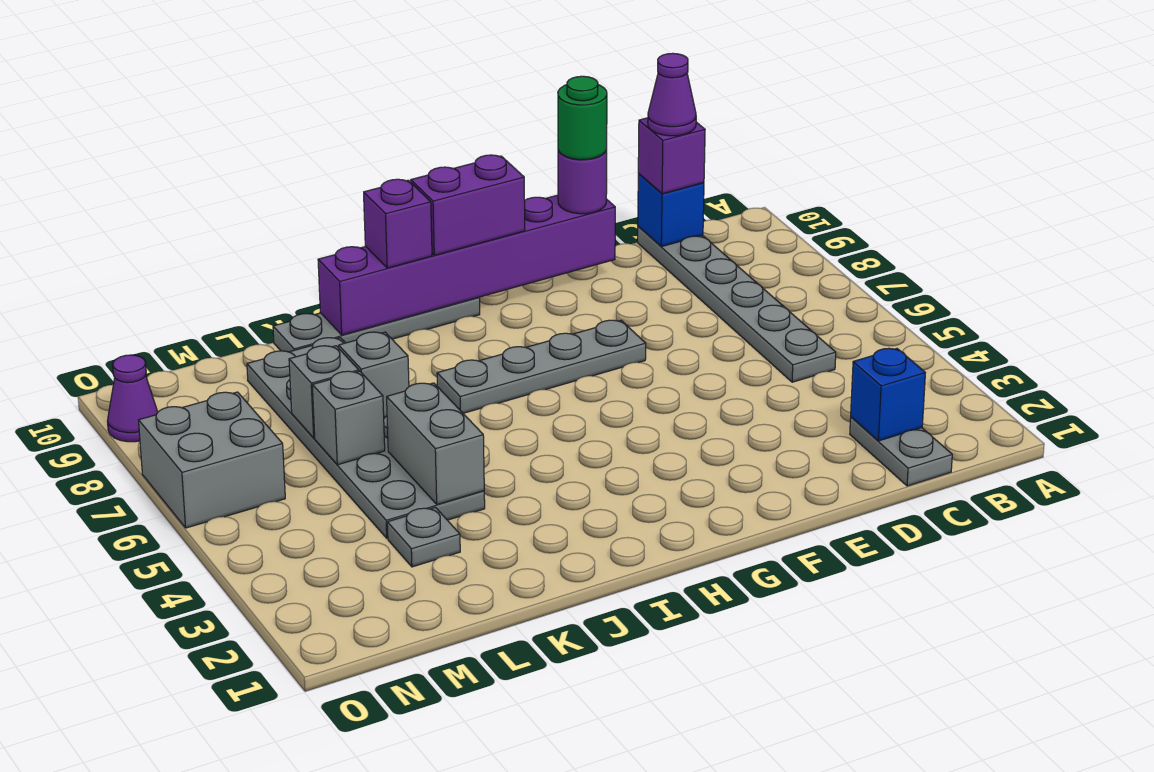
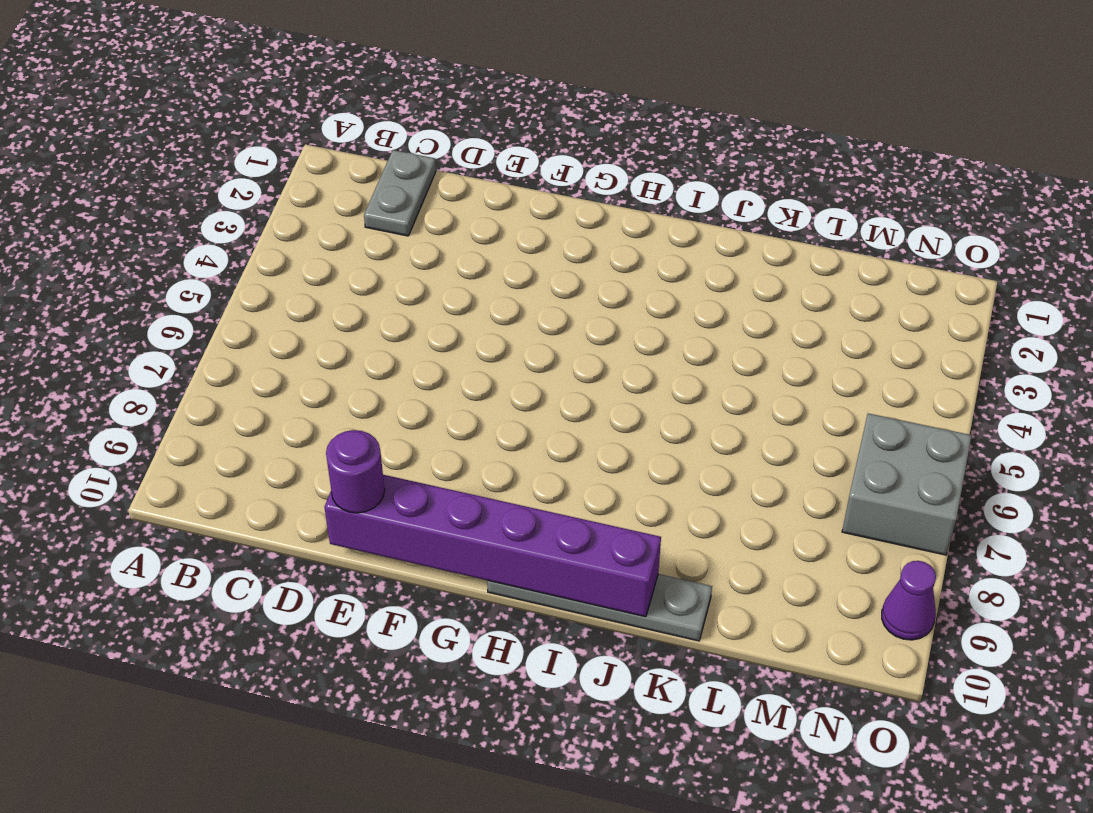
none -> grey 1x6 plate [638,226,836,382]
none -> grey 1x4 plate [437,320,646,413]
none -> grey 2x6 plate [247,338,485,538]

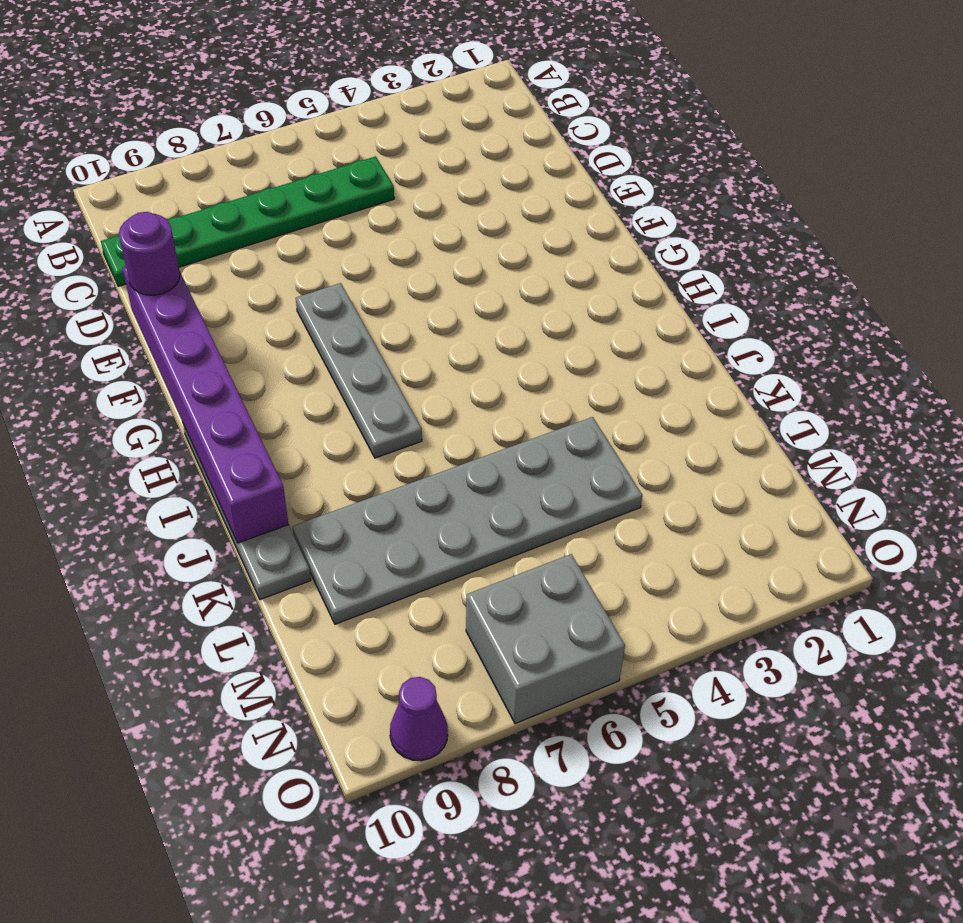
green 1x6 plate [101,156,394,286] -> grey 1x6 plate [638,226,836,382]
none -> grey 1x2 plate [850,417,952,486]
none -> grey 1x1 plate [387,507,460,567]
none -> blue 1x1 brick [851,348,925,441]

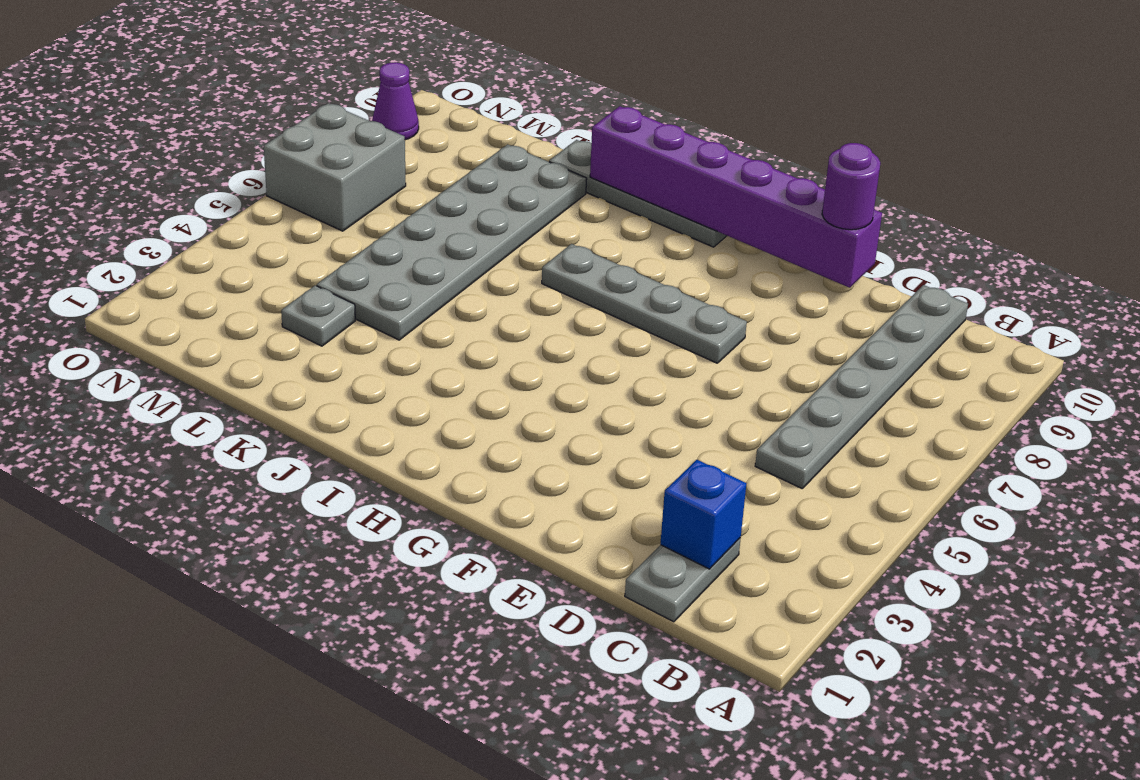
none -> blue 1x1 brick [638,174,704,247]
none -> grey 1x2 brick [387,383,484,504]
none -> grey 1x1 brick [339,332,409,418]

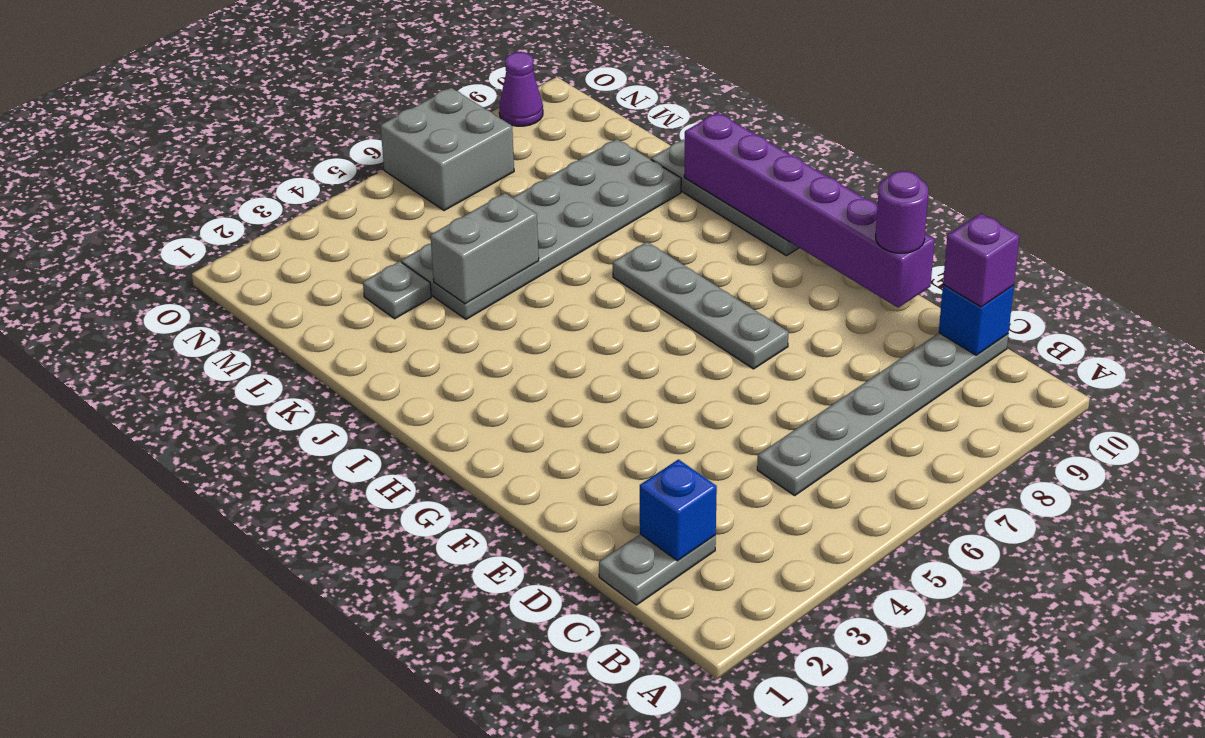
none -> grey 1x1 brick [339,332,409,418]
none -> grey 1x1 brick [312,371,385,465]
none -> grey 1x1 brick [289,346,359,438]

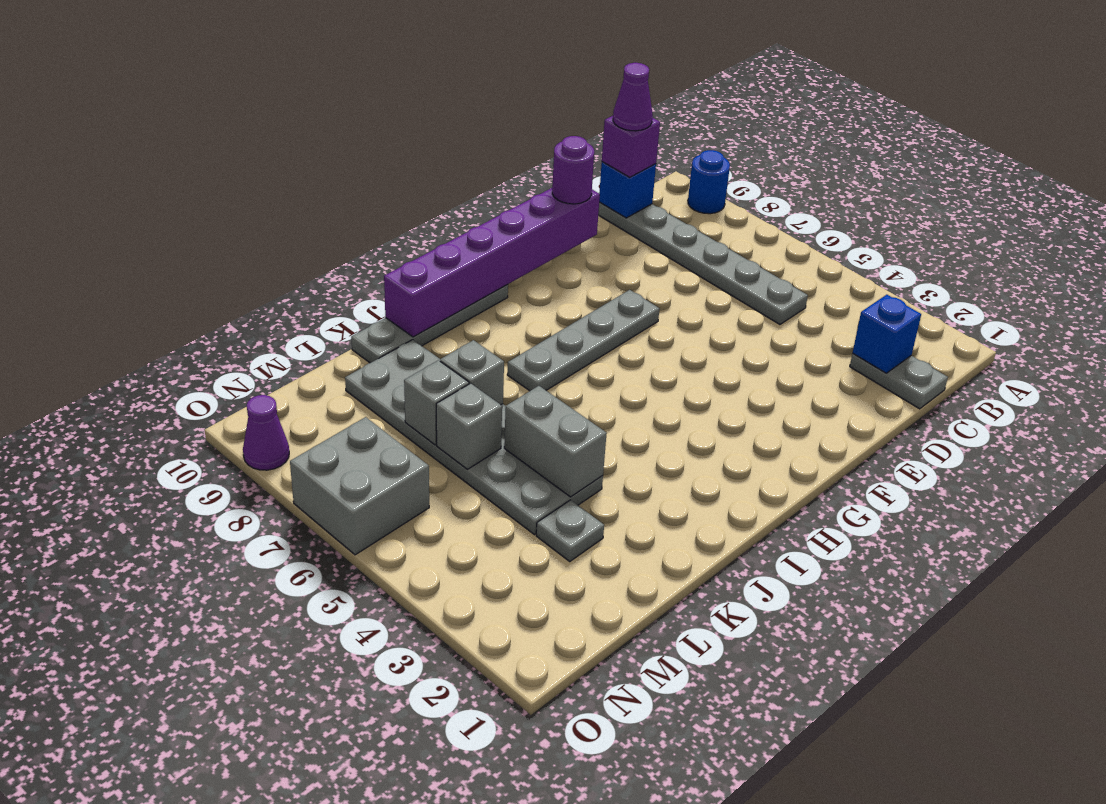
blue 1x1 round brick [688,150,730,214] -> none
none -> purple 1x2 brick [411,155,525,255]
none -> purple 1x1 brick [364,179,432,268]
none -> green 1x1 round brick [558,76,607,160]

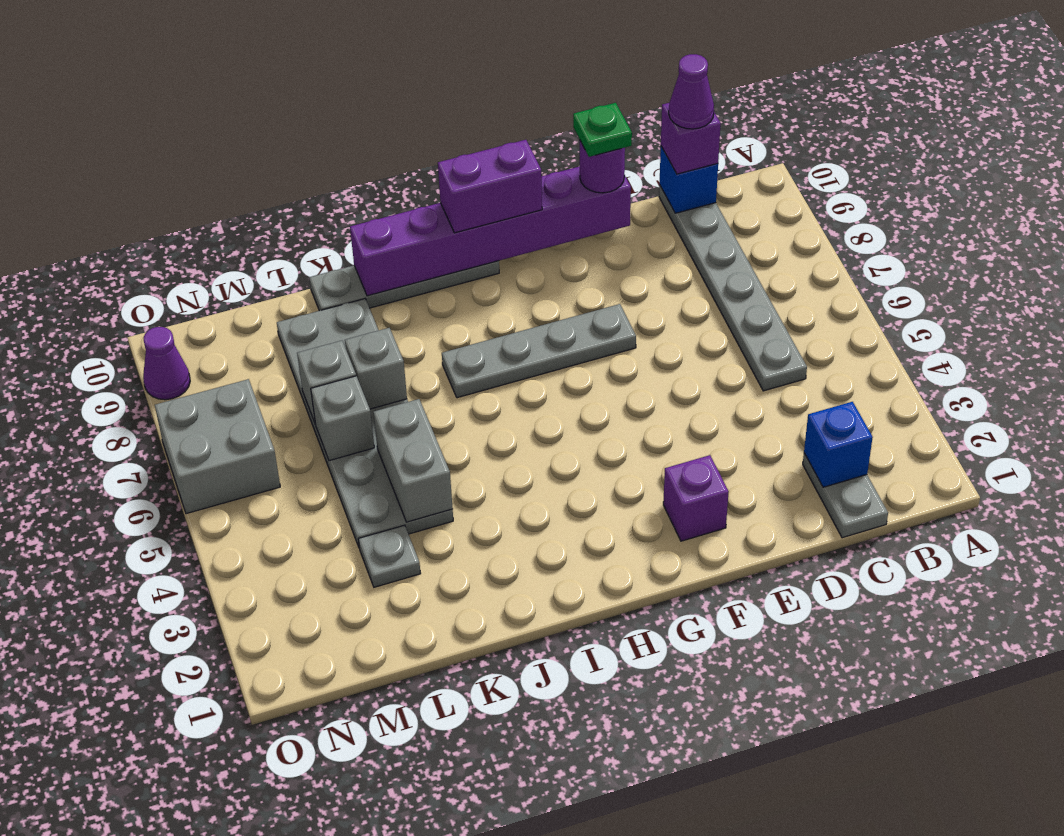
green 1x1 plate [573,103,632,157] -> green 1x1 round brick [558,76,607,160]
purple 1x1 brick [663,455,729,541] -> purple 1x1 brick moved to [364,179,432,268]

